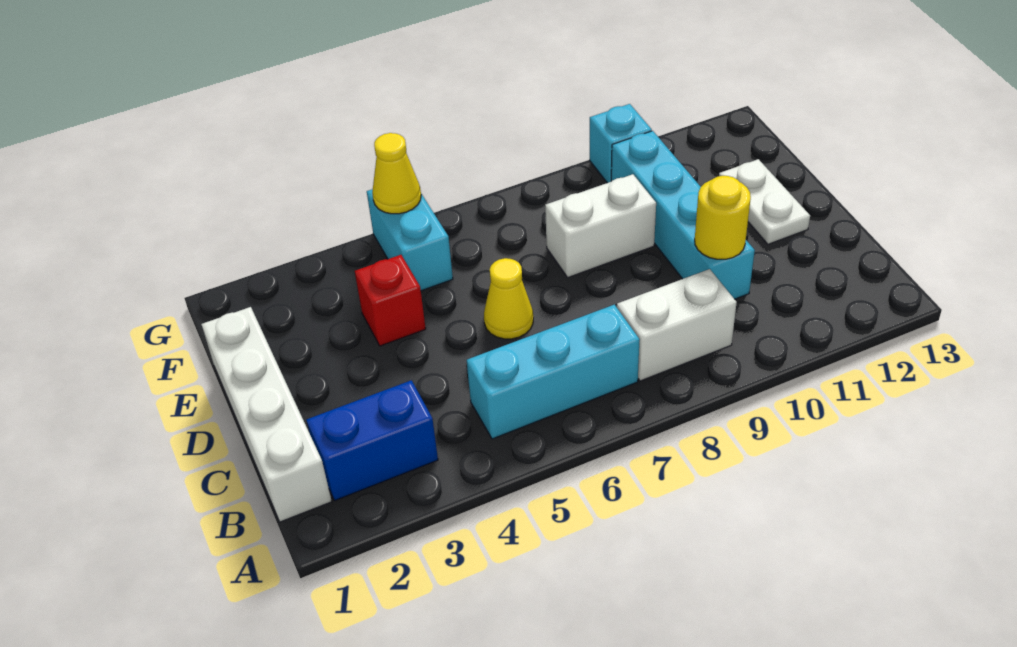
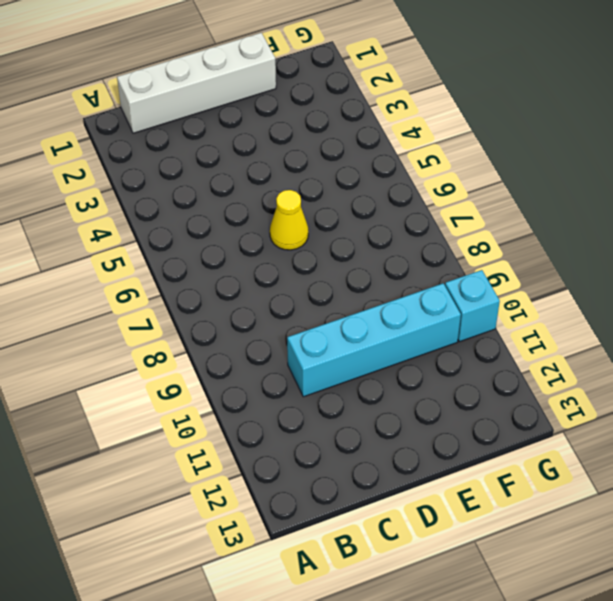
none -> blue 1x2 brick [306,380,438,500]
none -> cyan 1x3 brick [467,305,640,439]
none -> white 1x2 brick [617,269,737,381]

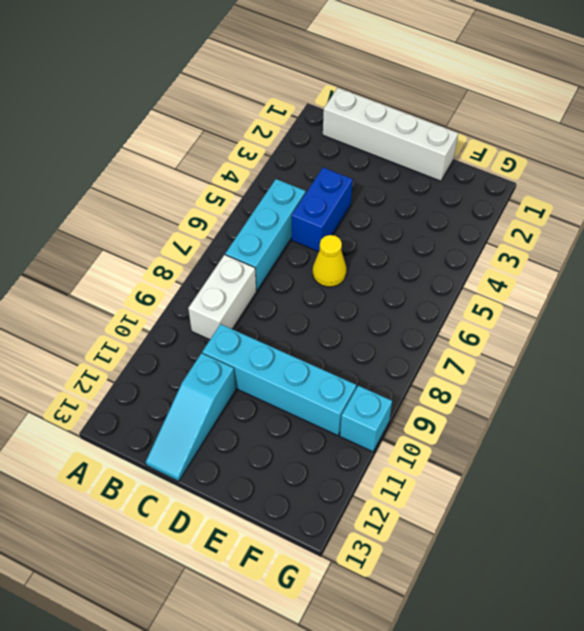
blue 1x2 brick [292,168,353,252] -> blue 1x2 brick moved to [306,380,438,500]
cyan 1x3 slope [146,353,236,481] -> none
none -> white 1x2 plate [719,159,810,244]
none -> red 1x1 brick [355,255,426,346]
none -> white 1x2 brick [545,174,656,277]

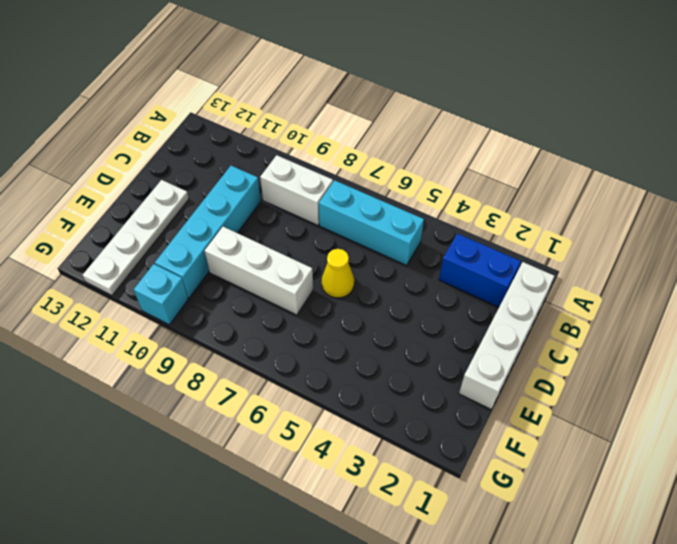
white 1x4 plate [83,180,189,295] -> white 1x2 plate [719,159,810,244]
white 1x3 brick [205,227,313,315] -> white 1x2 brick [545,174,656,277]
none -> red 1x1 brick [355,255,426,346]
none -> cyan 1x2 brick [367,189,453,291]
none -> yellow 1x1 round brick [695,176,751,259]

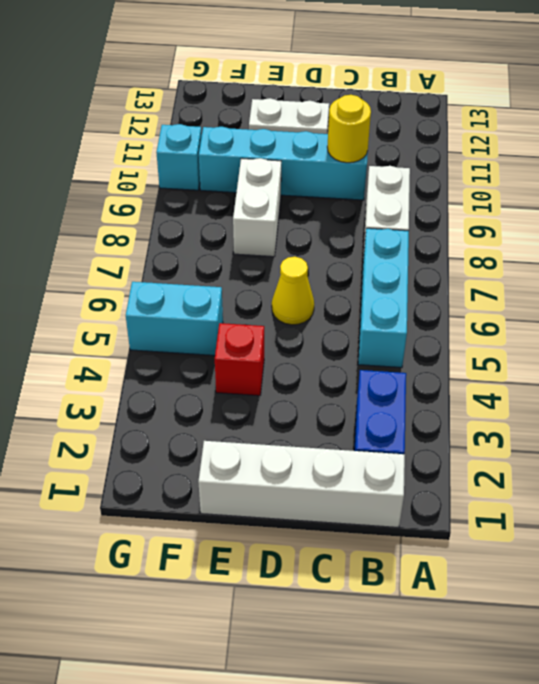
none -> yellow 1x1 cone [372,133,421,214]

